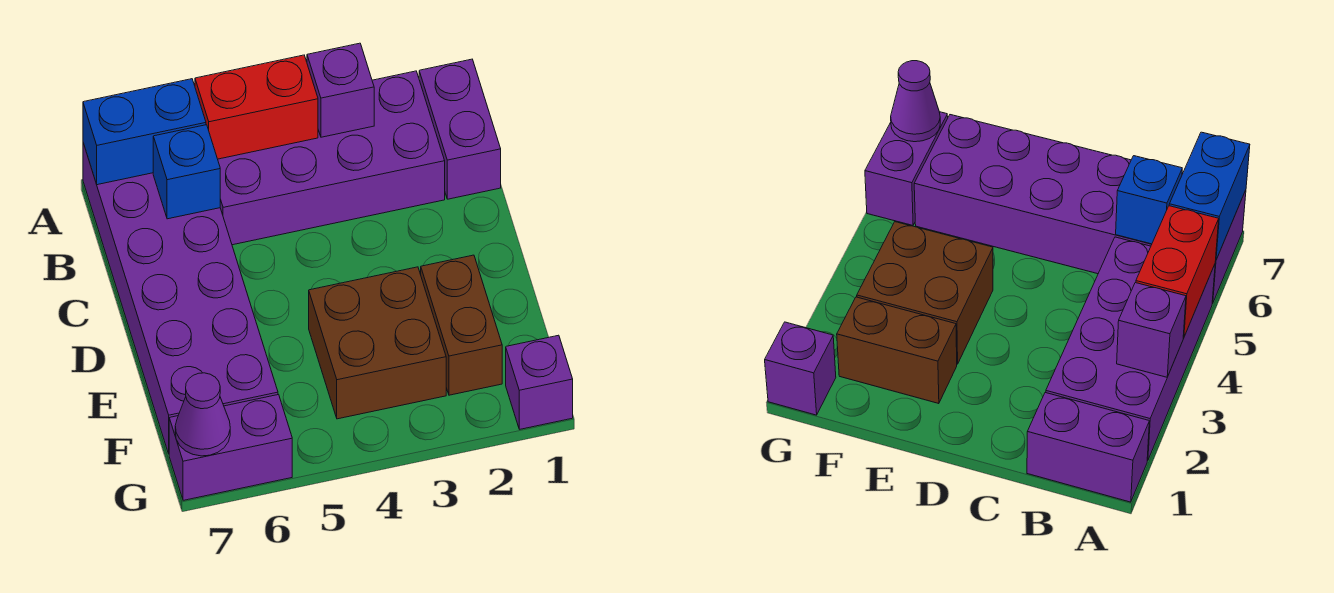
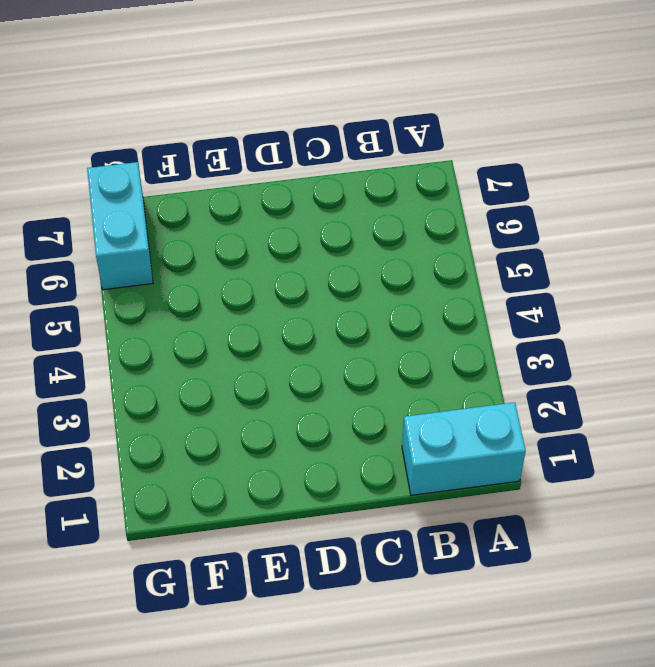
cyan 1x2 brick [402,402,526,495] -> purple 1x2 brick [419,59,501,199]
cyan 1x2 brick [87,162,153,290] -> purple 1x2 brick [169,395,292,500]
none -> purple 2x4 brick [218,71,445,245]
none -> purple 2x6 brick [83,143,278,454]
none -> brown 1x2 brick [421,255,502,395]

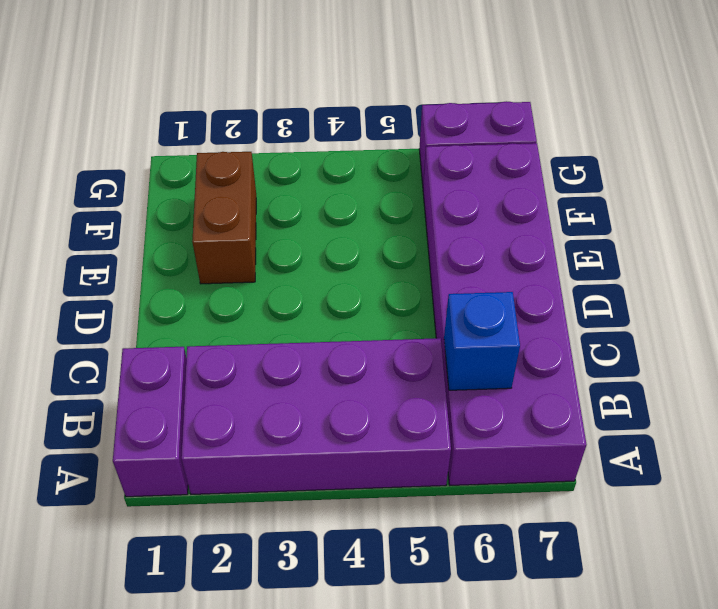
none -> brown 2x2 brick [309,267,446,419]
none -> purple 1x1 brick [506,335,573,429]
none -> purple 1x1 brick [307,43,374,137]

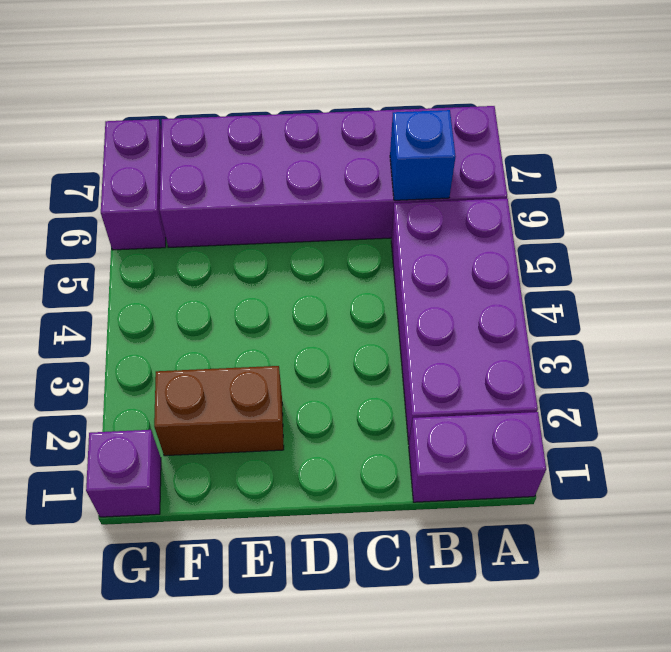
none -> brown 2x2 brick [309,267,446,419]
none -> purple 1x1 brick [307,43,374,137]
none -> red 1x2 brick [195,55,318,159]

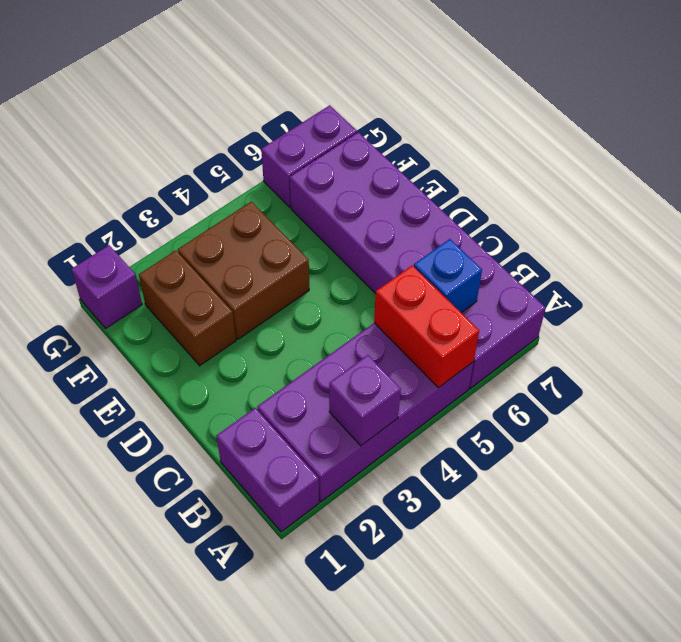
red 1x2 brick [374,265,479,388] -> red 1x2 brick turned to [195,55,318,159]
none -> blue 1x2 brick [83,79,206,185]
none -> purple 1x1 cone [175,373,230,456]

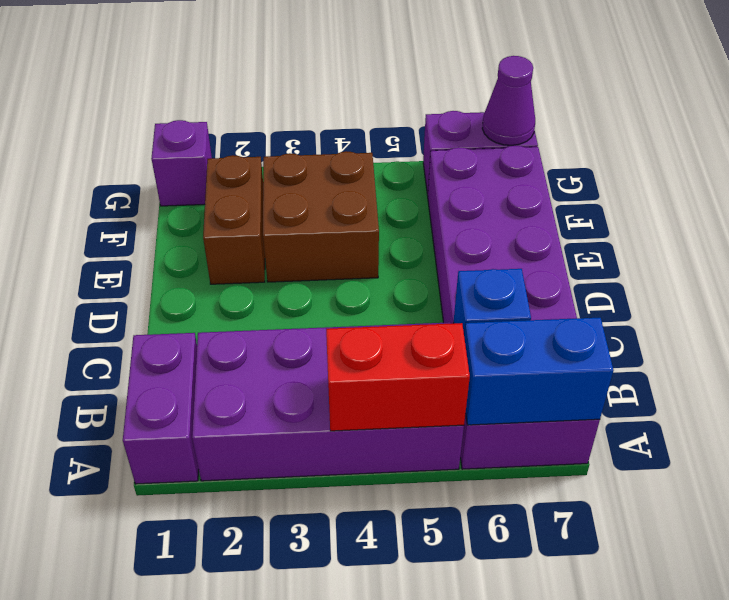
none -> purple 1x1 brick [307,43,374,137]

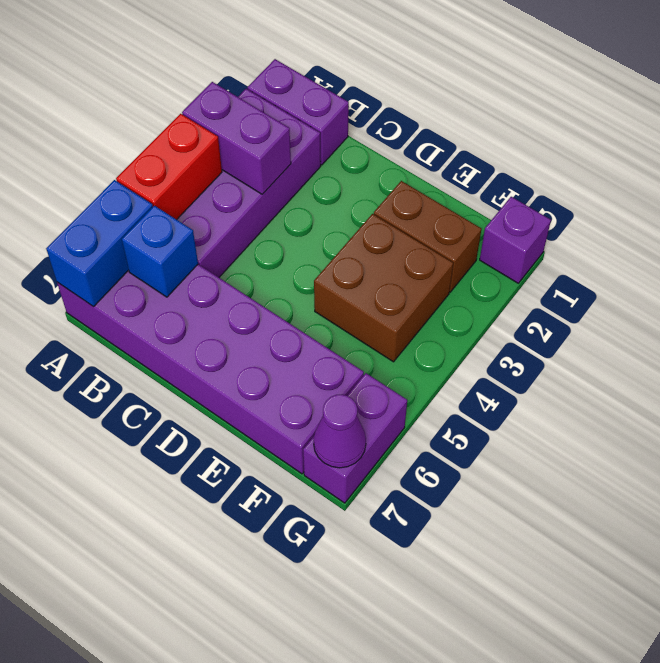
purple 1x2 brick [182,82,291,194] -> purple 1x1 brick [307,43,374,137]

